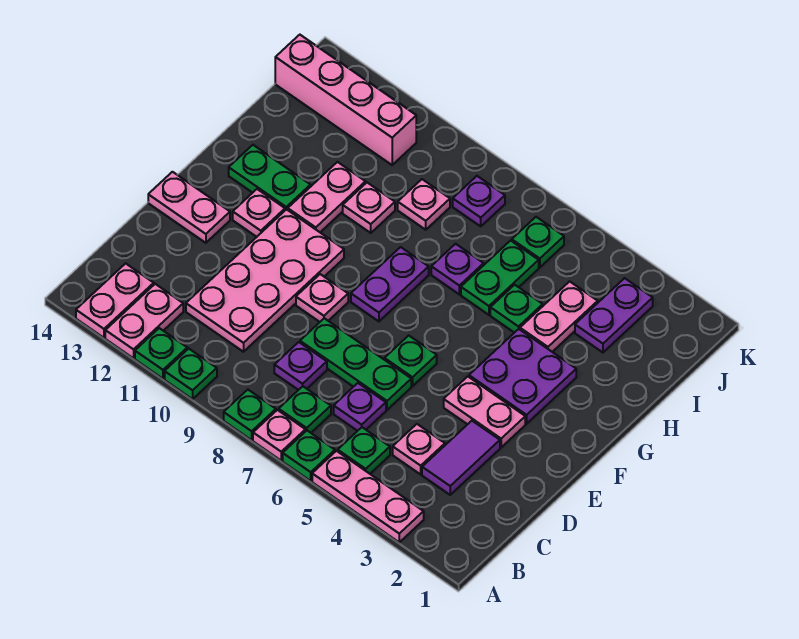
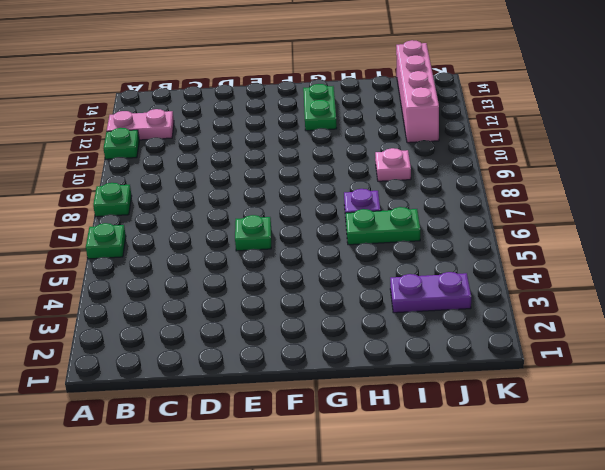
none -> pink 1x3 plate [312,451,424,542]
none -> pink 1x1 plate [253,410,305,460]
none -> green 1x1 plate [165,349,217,399]
none -> pink 1x2 plate [76,263,154,338]

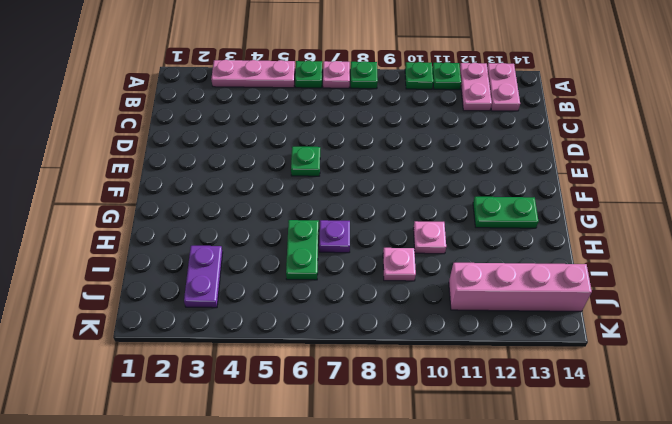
none -> green 1x1 plate [338,427,390,474]
none -> green 1x1 plate [279,386,331,433]
none -> purple 1x2 tile [422,421,500,495]
none -> pink 1x1 plate [393,424,445,474]

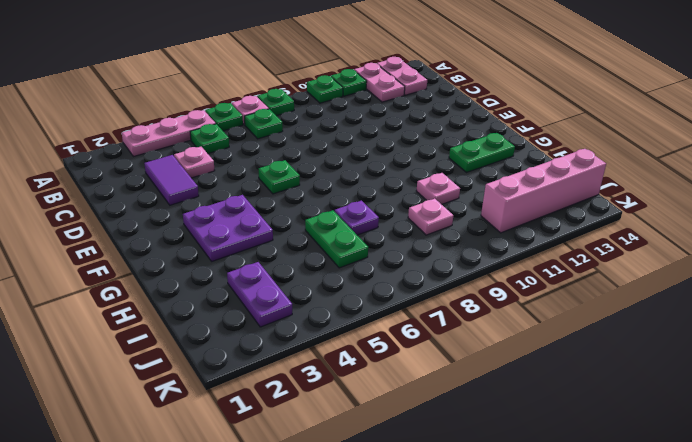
none -> purple 1x1 plate [334,383,386,431]
none -> purple 1x1 plate [274,342,327,390]
none -> pink 2x4 plate [186,209,344,352]
none -> green 1x3 plate [300,318,411,410]

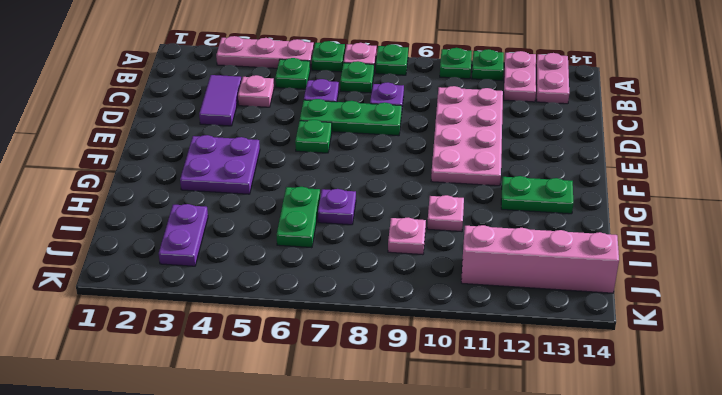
none -> pink 1x2 plate [444,376,525,447]
none -> pink 1x1 plate [296,274,348,322]
none -> pink 1x2 plate [148,172,230,243]
none -> purple 1x2 plate [351,247,429,321]

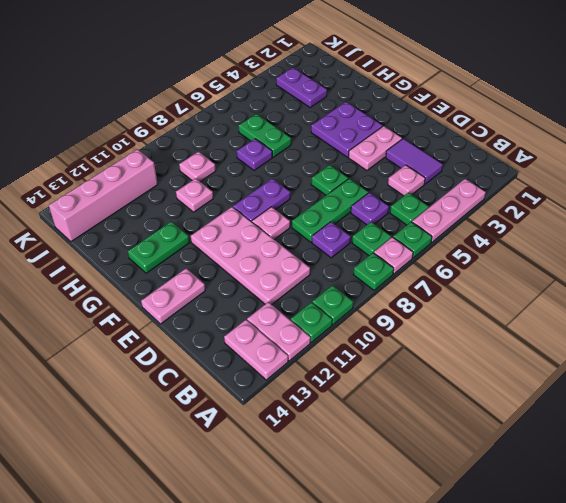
purple 1x2 plate [233,179,290,222] -> purple 1x2 plate turned to [351,247,429,321]
none -> pink 1x1 plate [233,189,285,237]
none -> pink 1x2 plate [288,162,366,232]
none -> pink 1x2 plate [520,281,598,352]
none -> green 1x1 plate [490,285,543,333]

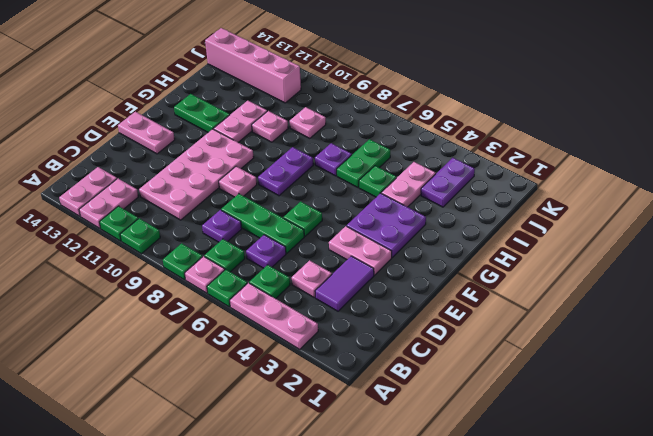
none -> pink 1x1 plate [233,189,285,237]
none -> green 1x1 plate [512,217,564,267]
none -> purple 1x1 plate [453,176,505,226]

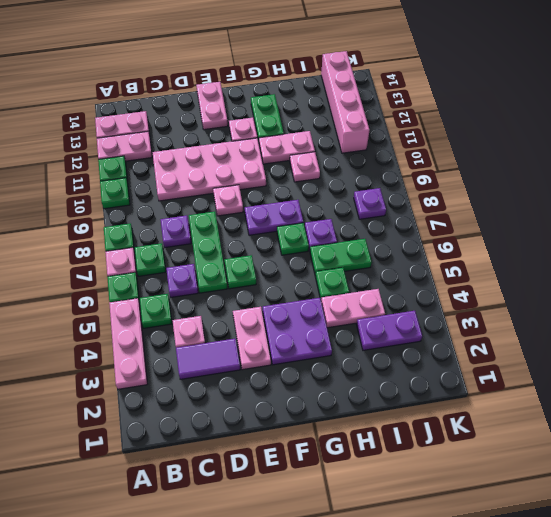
green 1x1 plate [277,223,309,255] -> green 1x1 plate moved to [512,217,564,267]
none -> pink 1x1 plate [398,179,450,230]

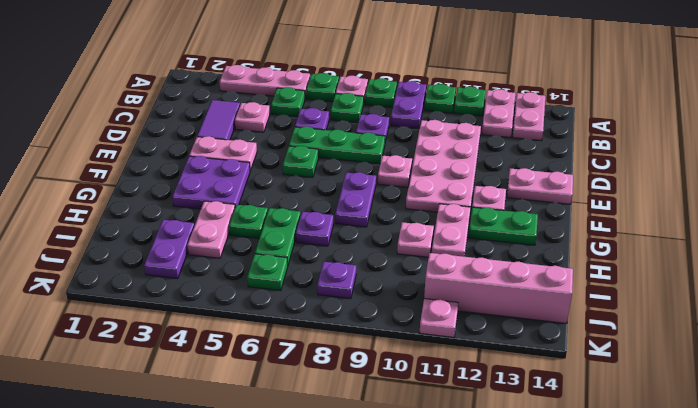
purple 1x2 plate [391,81,426,129] -> none
pink 1x1 plate [420,299,458,337] -> pink 1x1 plate moved to [398,179,450,230]

